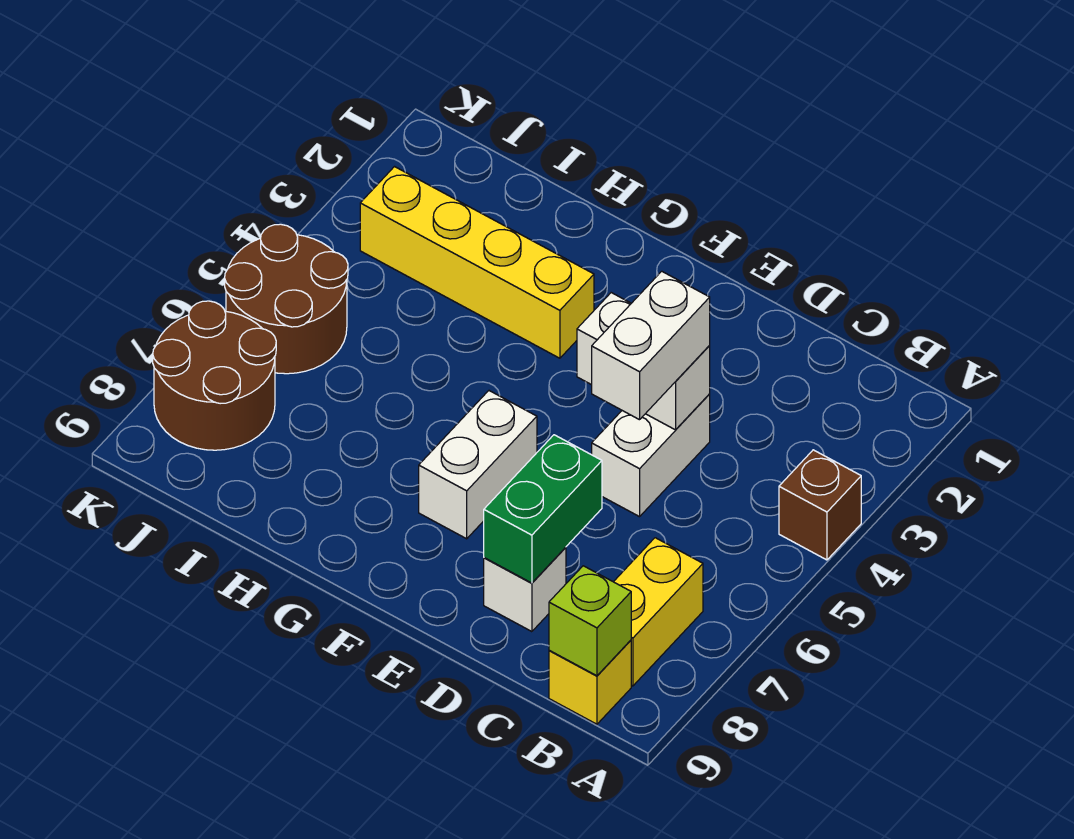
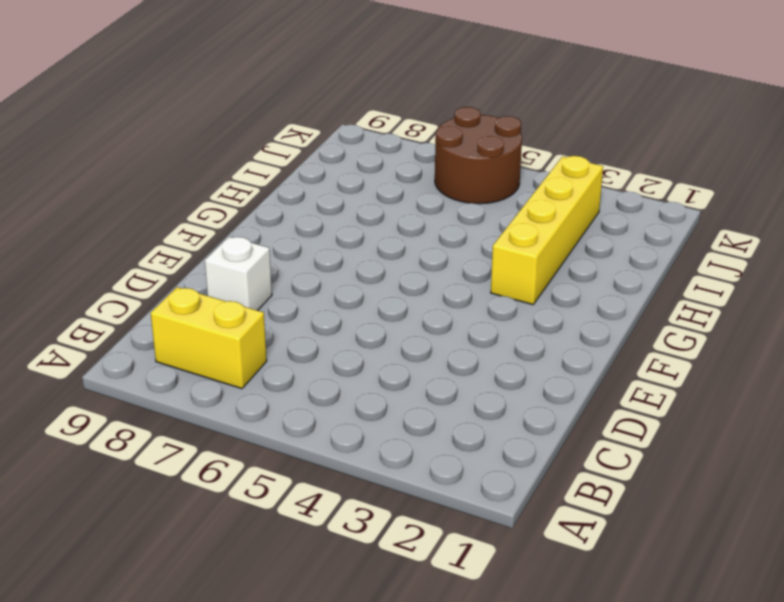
none -> brown 1x1 brick [779,450,861,560]
none -> yellow 1x1 brick [549,640,631,724]
none -> white 1x2 brick [592,394,710,517]

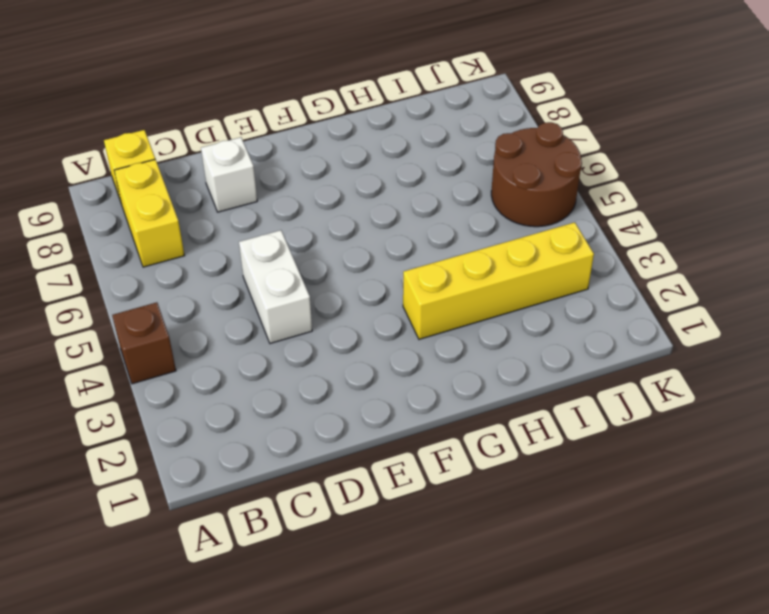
none -> white 1x2 brick [419,391,537,539]
none -> brown 2x2 round brick [153,301,276,450]
none -> lime 1x1 brick [549,566,631,676]

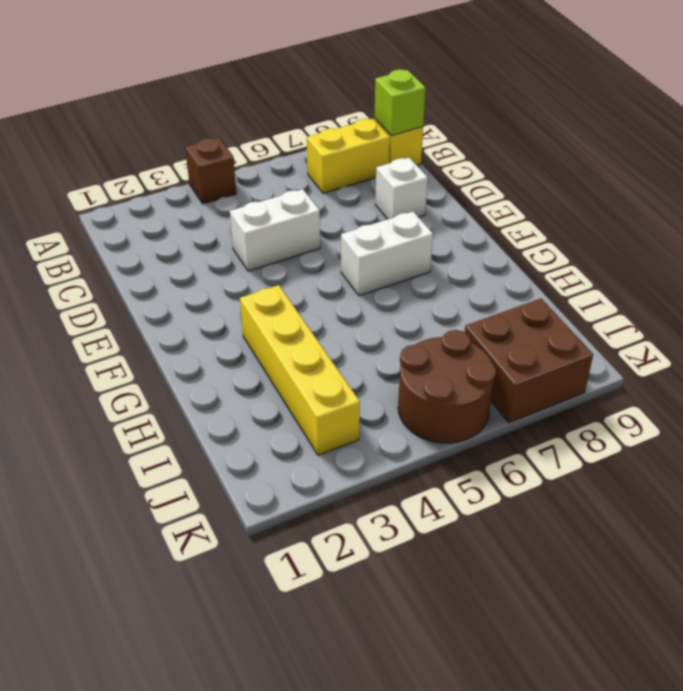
brown 2x2 brick [465,299,593,423] -> brown 2x2 round brick [153,301,276,450]
none -> white 1x2 brick [577,293,710,430]
none -> green 1x2 brick [484,435,602,583]
none -> white 1x2 brick [592,271,710,420]

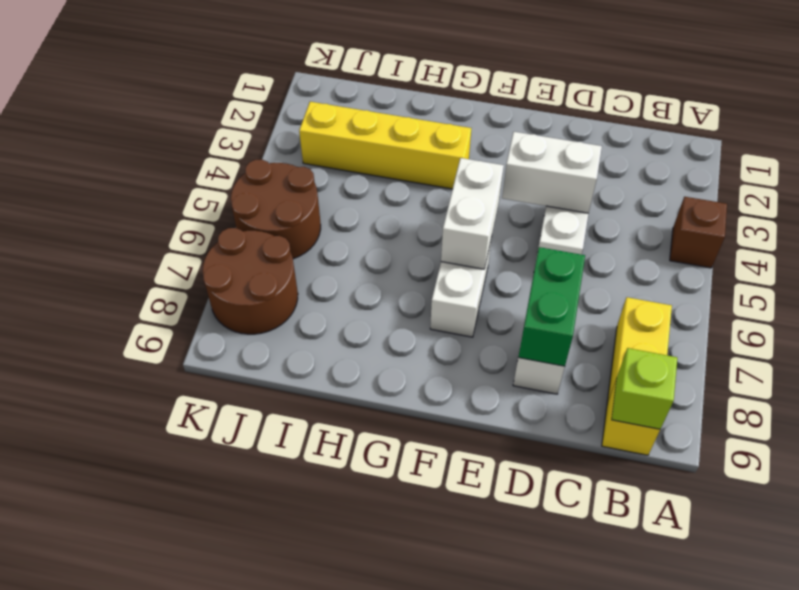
white 1x2 brick [441,158,504,269] -> white 1x2 brick moved to [592,271,710,420]

